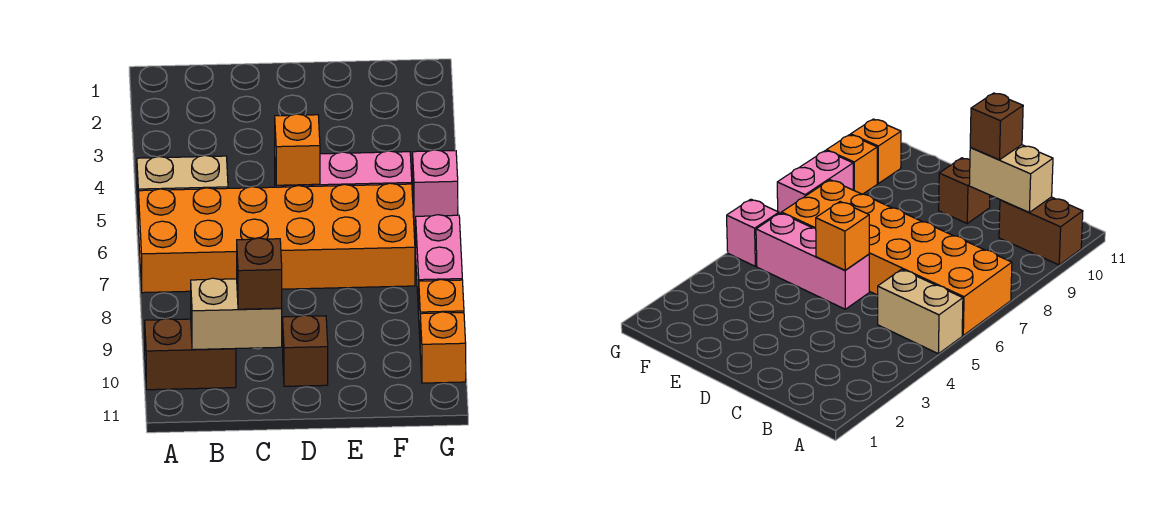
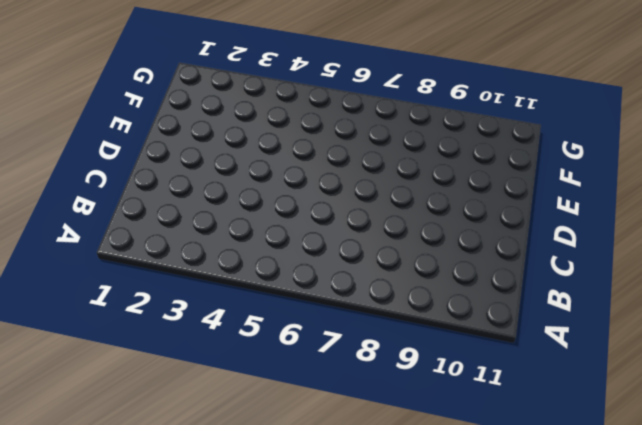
none -> tan 1x2 brick [137,155,228,210]
none -> orange 2x6 brick [138,183,415,293]
none -> brown 1x2 brick [145,318,236,390]

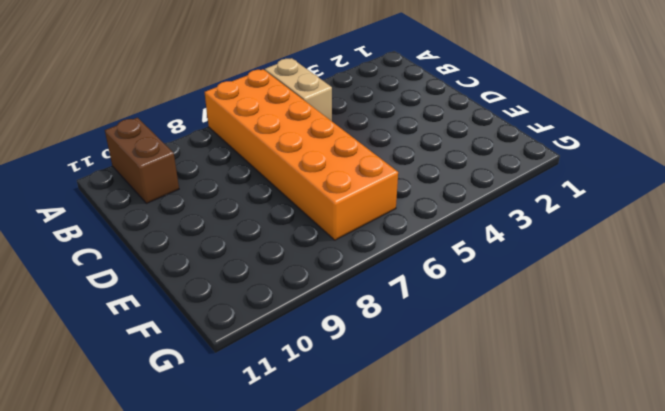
none -> pink 1x3 brick [275,151,412,187]
none -> brown 1x1 brick [283,315,328,386]
none -> pink 1x1 brick [413,150,458,221]

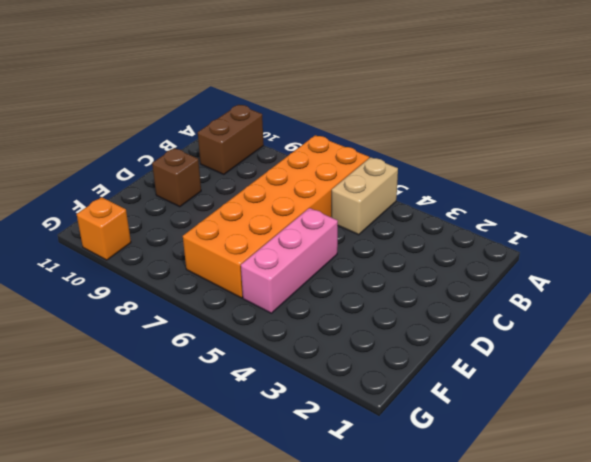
none -> pink 1x1 brick [413,150,458,221]
none -> pink 1x2 brick [416,215,462,314]
none -> orange 1x1 brick [419,280,464,335]

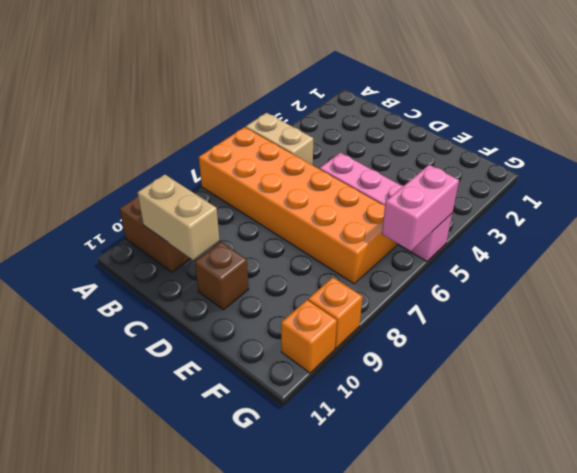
pink 1x2 brick [382,165,459,251] -> pink 1x2 brick moved to [416,215,462,314]
none -> orange 1x1 brick [275,114,320,185]
none -> brown 1x1 brick [237,238,282,309]

